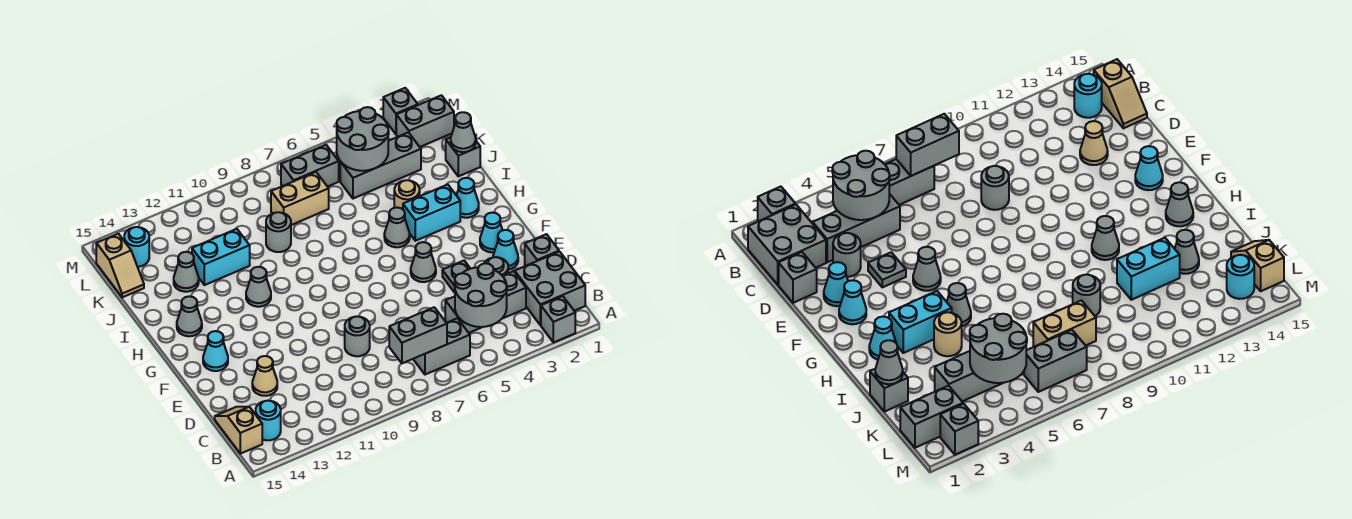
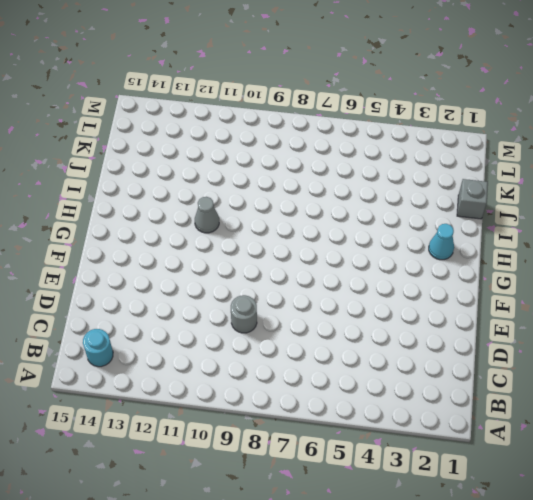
none -> grey 1x1 brick [541,296,575,343]
none -> grey 2x2 brick [515,252,585,325]
none -> grey 1x2 brick [413,318,470,375]
none -> tan 1x2 slope [215,407,262,454]

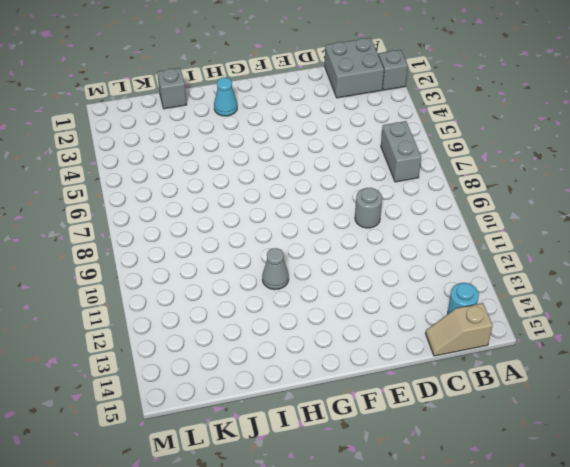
none -> grey 1x3 brick [445,271,526,333]
none -> grey 1x1 brick [525,234,559,266]
none -> grey 1x1 round brick [484,257,508,276]
none -> tan 1x1 cone [252,356,277,396]

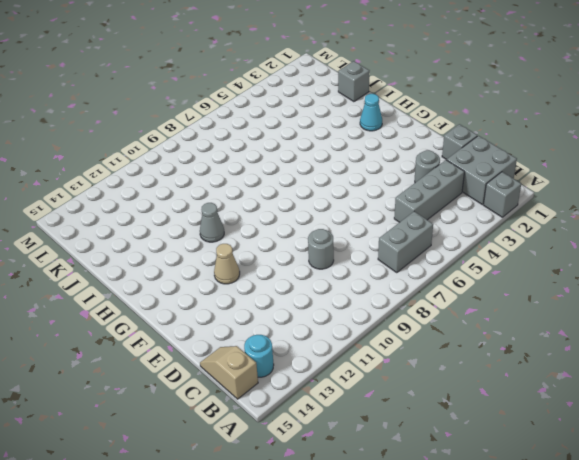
tan 1x1 cone [214,244,240,284] -> tan 1x1 cone moved to [252,356,277,396]
none -> cyan 1x1 cone [493,230,518,270]
none -> grey 1x1 plate [442,261,470,293]
none -> cyan 1x1 cone [480,213,502,252]
none -> grey 1x1 cone [411,242,436,282]

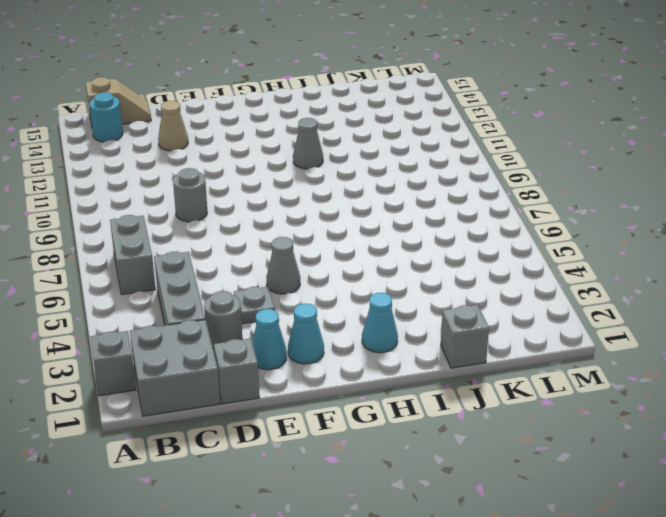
none -> cyan 1x1 cone [203,331,228,371]
none -> cyan 1x2 brick [403,185,460,241]
none -> grey 1x1 cone [384,207,410,247]
none -> grey 1x1 cone [177,296,202,336]

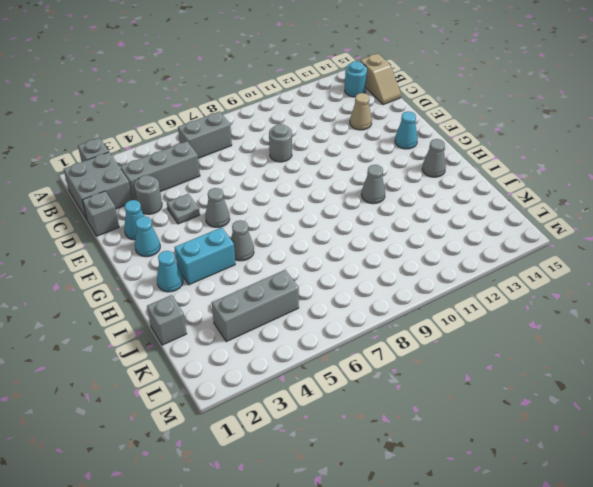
none -> tan 1x1 round brick [394,180,420,209]
none -> grey 1x1 round brick [266,212,291,252]
none -> cyan 1x2 brick [192,229,250,285]
none -> grey 1x1 cone [174,252,199,292]

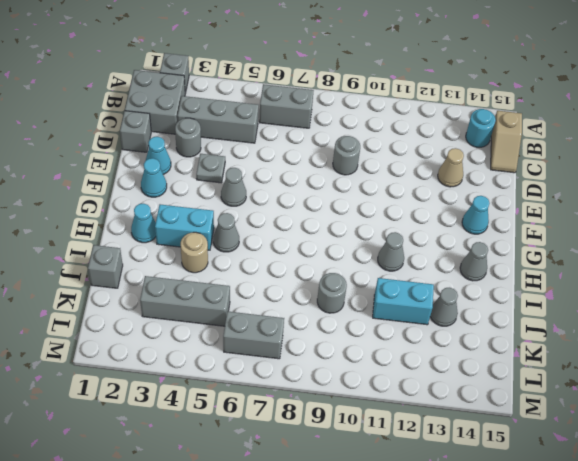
none -> tan 1x2 brick [271,172,329,225]
none -> tan 1x2 slope [96,234,144,297]
none -> grey 1x2 brick [396,95,454,147]
none -> cyan 1x1 round brick [124,227,149,267]

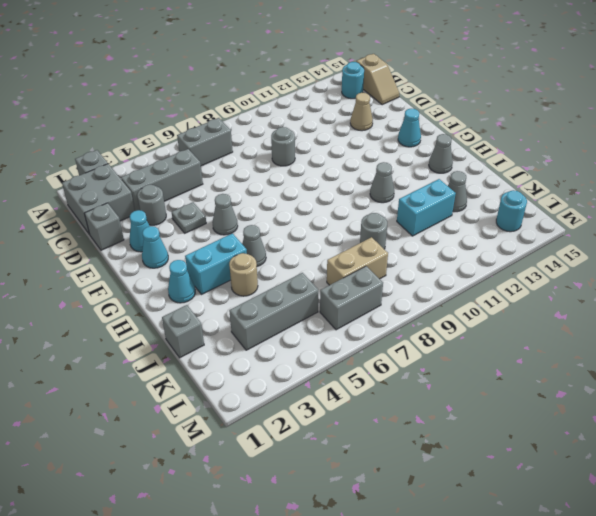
none -> tan 1x2 slope [96,234,144,297]
none -> grey 1x2 brick [396,95,454,147]
none -> grey 1x1 brick [383,88,418,134]
none -> grey 2x2 round brick [455,263,507,327]

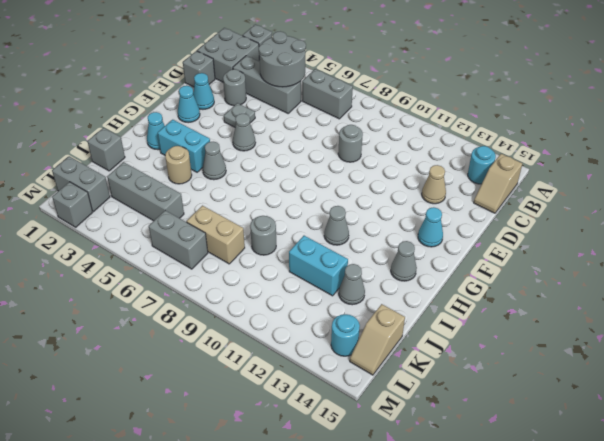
tan 1x2 slope [350,304,405,375] -> tan 1x2 slope turned to [96,234,144,297]
none -> grey 1x2 brick [389,307,447,363]
none -> grey 1x1 cone [451,112,476,152]
none -> grey 2x2 round brick [337,107,389,171]

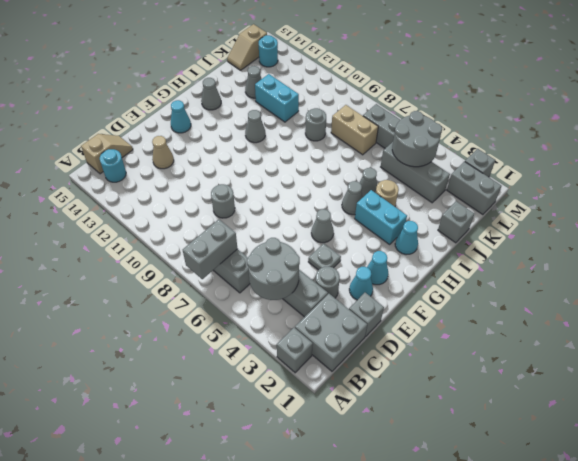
grey 1x2 brick [183,219,237,279] -> grey 1x2 brick turned to [389,307,447,363]
grey 1x1 cone [359,168,377,197] -> grey 1x1 cone moved to [451,112,476,152]

